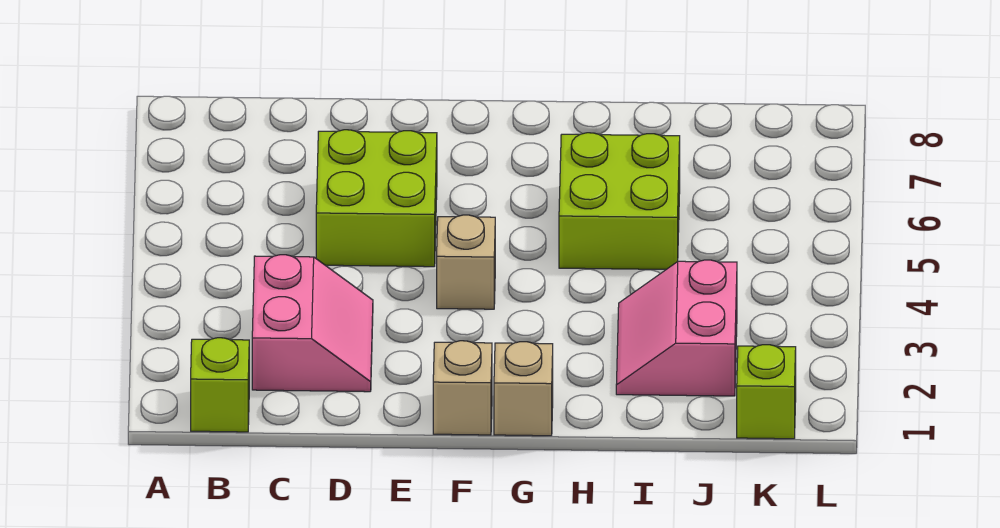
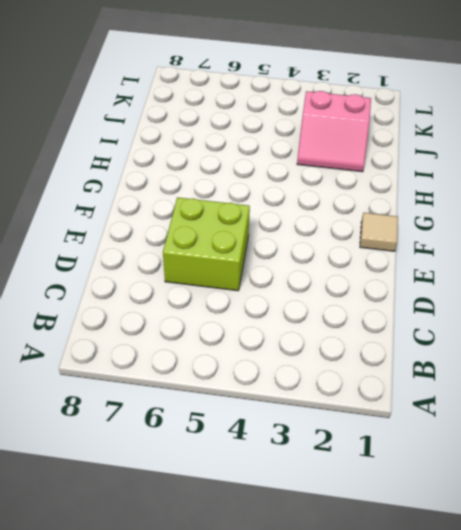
tan 1x1 tile [360,213,398,251] -> tan 1x1 brick [433,341,492,435]
none -> lime 1x1 brick [191,338,249,432]
none -> pink 2x2 slope [252,255,373,392]

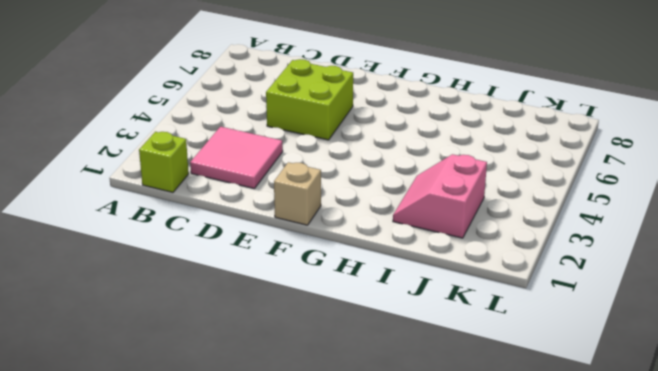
pink 2x2 tile [190,127,283,189] -> pink 2x2 slope [252,255,373,392]
none -> tan 1x1 brick [437,215,495,309]
none -> tan 1x1 brick [494,342,553,436]

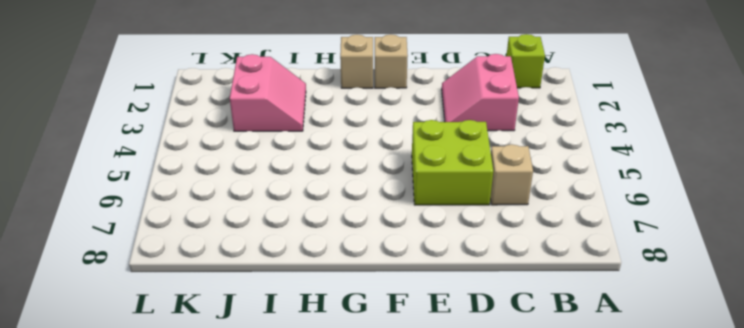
tan 1x1 brick [490,144,533,205] -> tan 1x1 brick moved to [437,215,495,309]
none -> lime 2x2 brick [559,133,680,270]
none -> lime 1x1 brick [737,345,796,439]

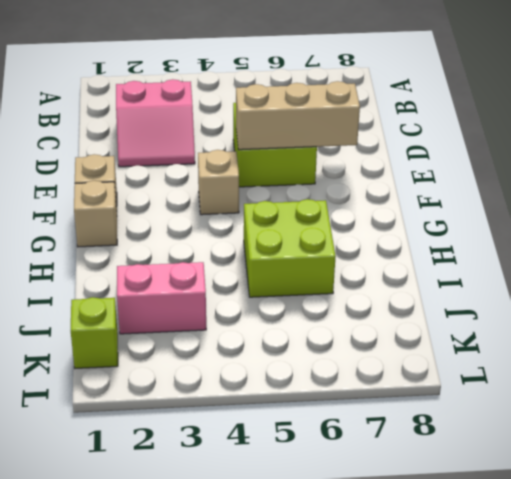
tan 1x3 brick [236,81,360,150] -> none
none -> lime 1x1 brick [191,338,249,432]

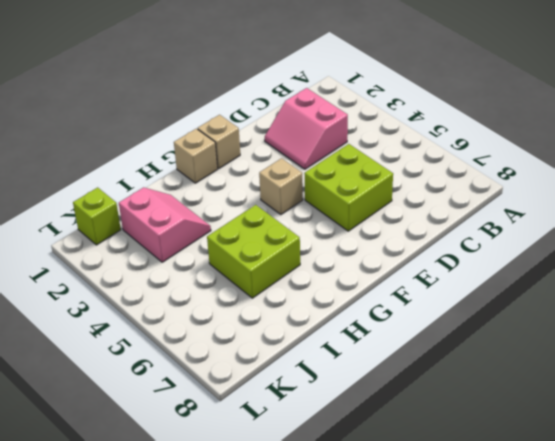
none -> lime 1x1 brick [191,338,249,432]

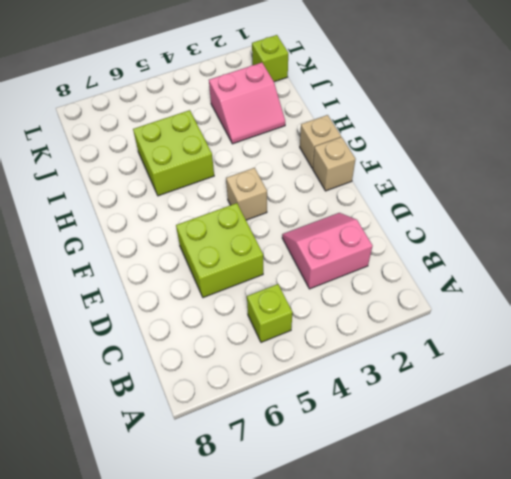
lime 1x1 brick [247,284,292,342] -> lime 1x1 brick moved to [191,338,249,432]

